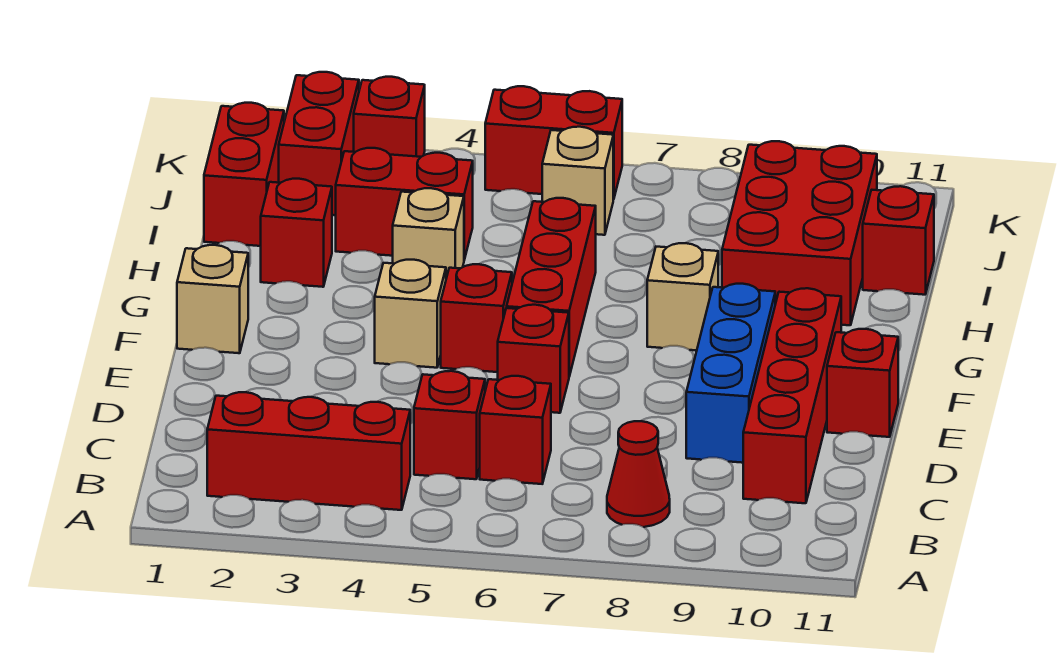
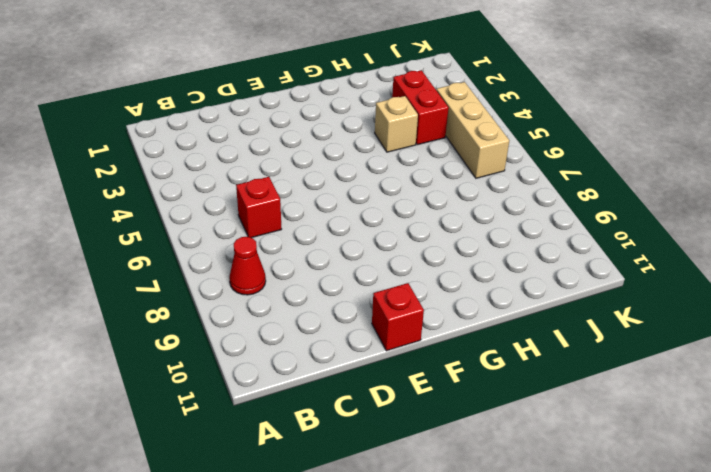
tan 1x3 brick [436,82,509,178] -> tan 1x1 brick [542,127,613,235]
none -> red 1x3 brick [207,392,410,510]
none -> red 1x1 brick [414,371,485,479]
none -> red 1x4 brick [743,288,841,503]

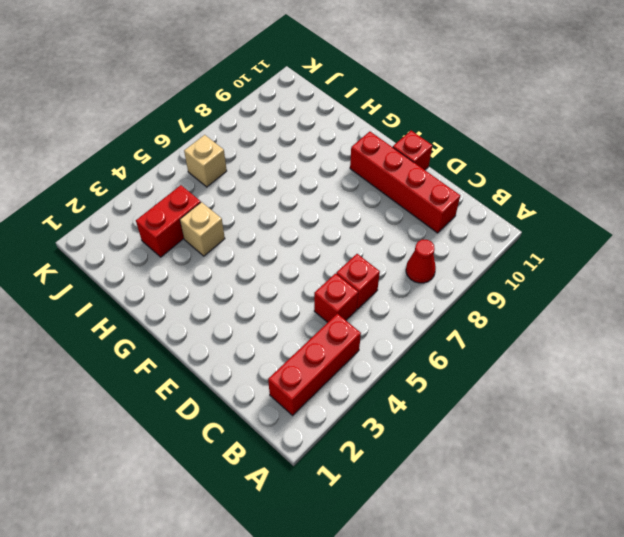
none -> blue 1x3 brick [686,284,775,463]
none -> red 1x1 brick [498,305,569,413]
none -> tan 1x1 brick [177,245,248,353]

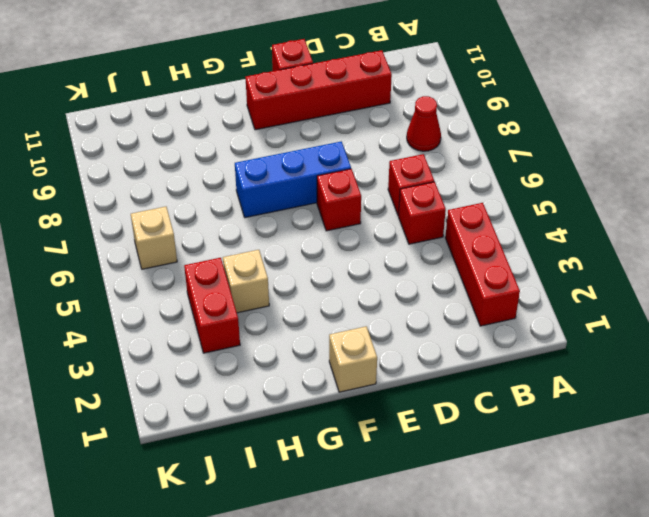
blue 1x3 brick [235,141,351,218] -> blue 1x3 brick moved to [686,284,775,463]
none -> tan 1x1 brick [375,260,446,368]
none -> red 1x1 brick [441,264,512,372]
none -> red 1x3 brick [507,198,596,376]

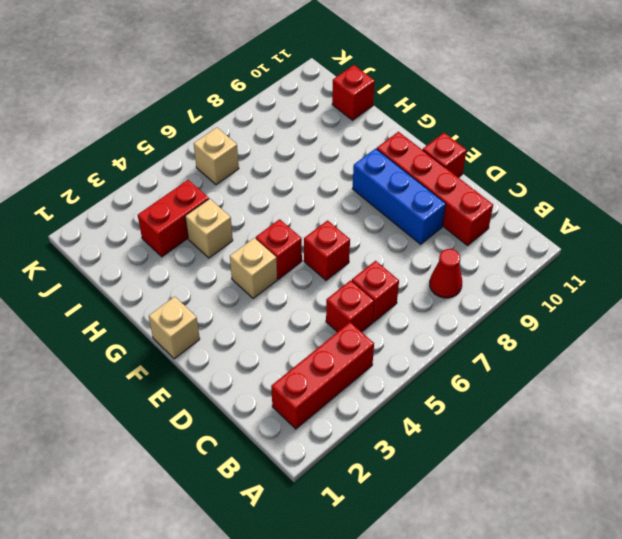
none -> red 1x3 brick [507,198,596,376]
none -> tan 1x1 brick [647,243,718,350]
none -> red 1x1 brick [261,179,332,287]

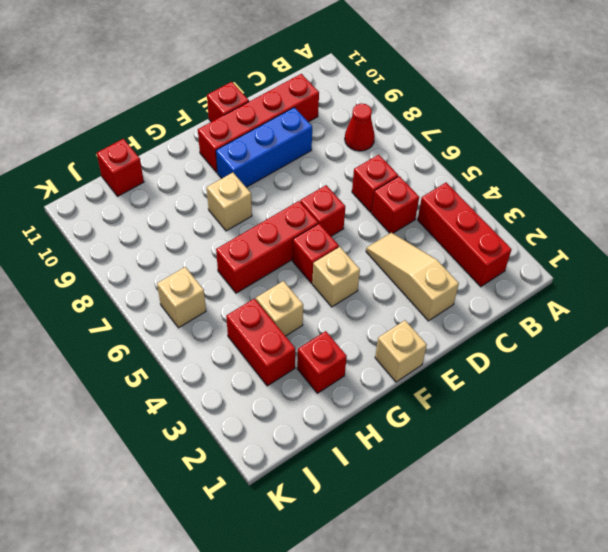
tan 1x3 slope [366,233,459,321] -> none
none -> red 2x3 brick [722,141,877,325]
none -> red 1x2 brick [204,103,284,246]
none -> red 1x2 brick [279,72,359,215]

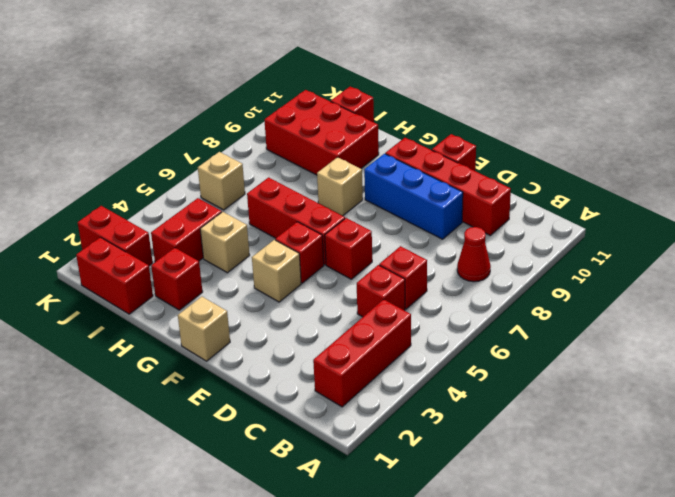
none -> red 1x1 brick [354,77,425,157]
none -> red 1x2 brick [485,86,622,199]

